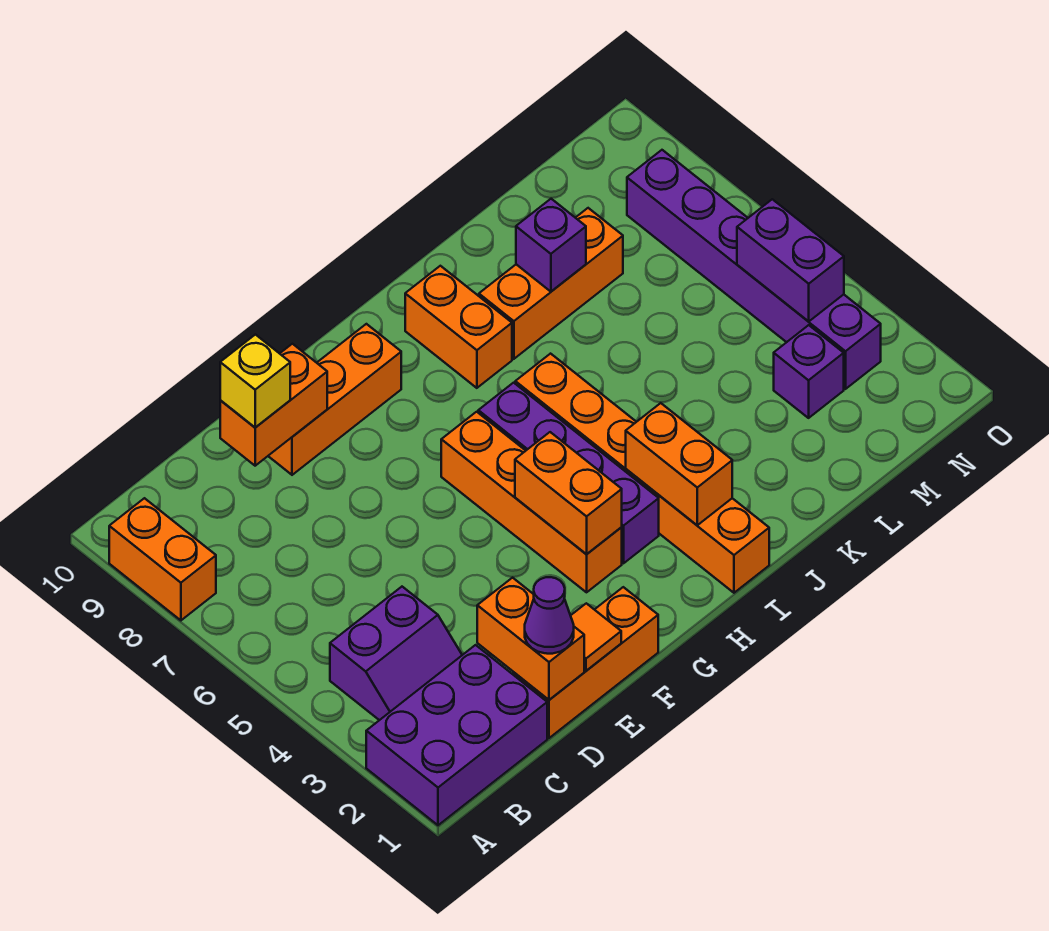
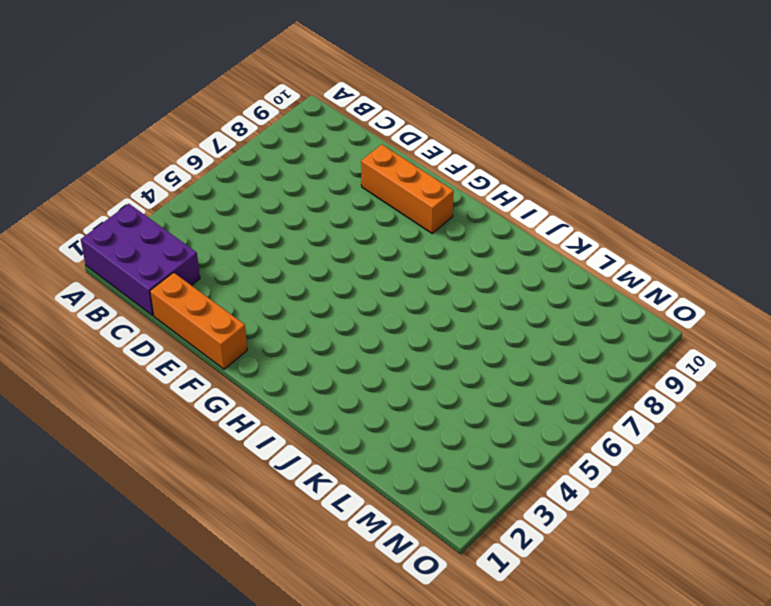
none -> orange 1x2 brick [109,498,216,620]
none -> purple 2x2 slope [330,587,462,720]
none -> orange 1x4 brick [441,412,622,592]

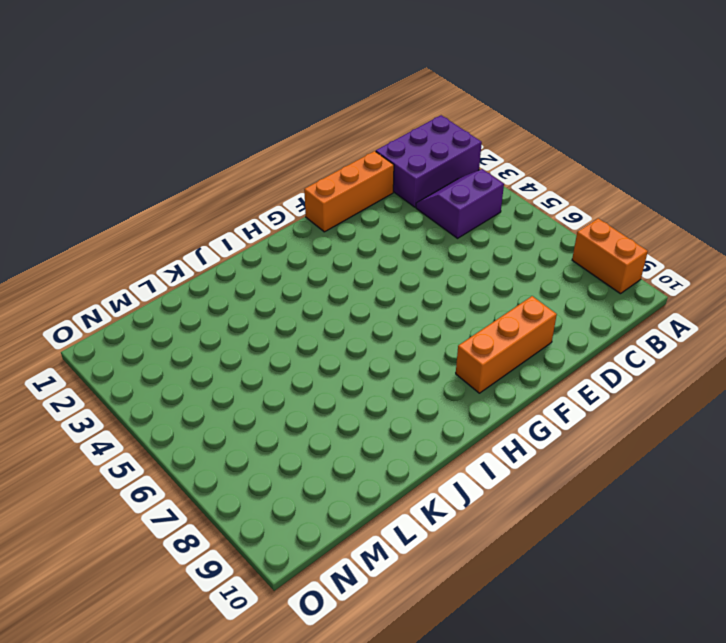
none -> orange 1x4 brick [441,412,622,592]
none -> purple 1x4 brick [478,383,659,563]
none -> orange 1x6 brick [515,354,769,593]

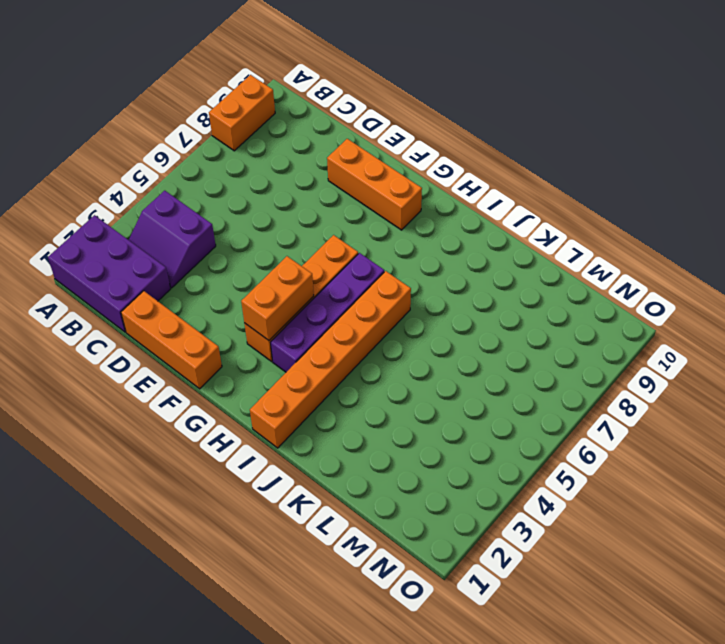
none -> orange 1x2 brick [405,266,512,388]
none -> orange 1x3 brick [479,208,623,359]
none -> purple 1x1 brick [774,325,844,418]

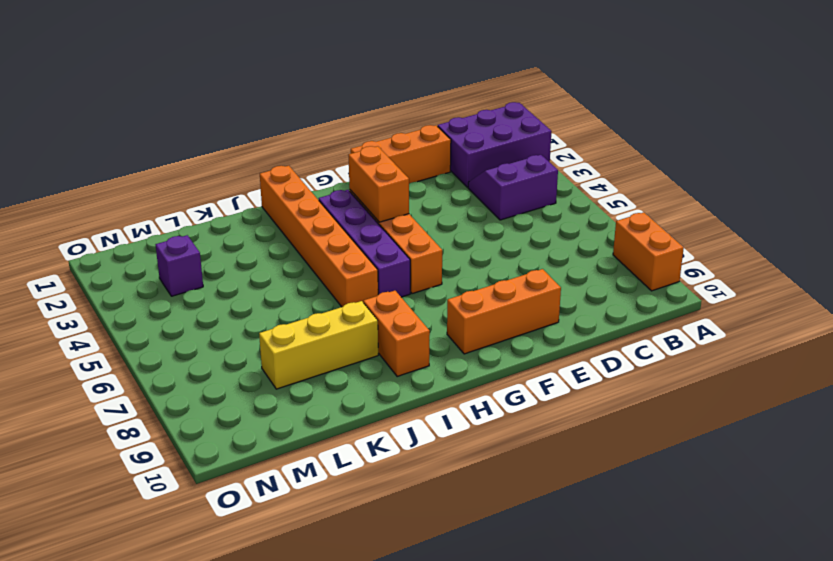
yellow 1x3 brick [259,301,378,389] -> orange 1x3 brick [479,208,623,359]
none -> purple 1x6 brick [627,150,881,389]
none -> orange 1x2 brick [477,578,584,700]
none -> orange 1x2 brick [220,344,327,466]

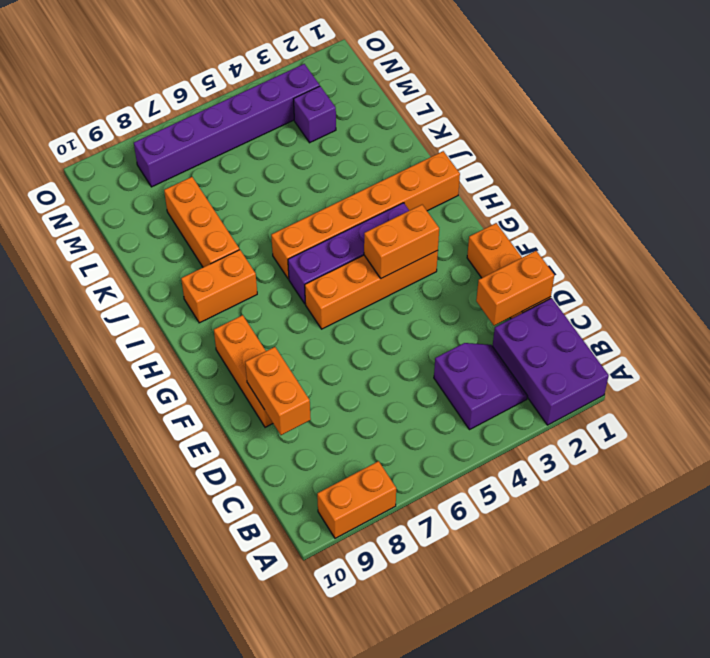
none -> orange 1x1 tile [571,603,621,671]
none -> orange 1x2 brick [626,403,732,525]
none -> purple 1x1 brick [516,199,586,292]

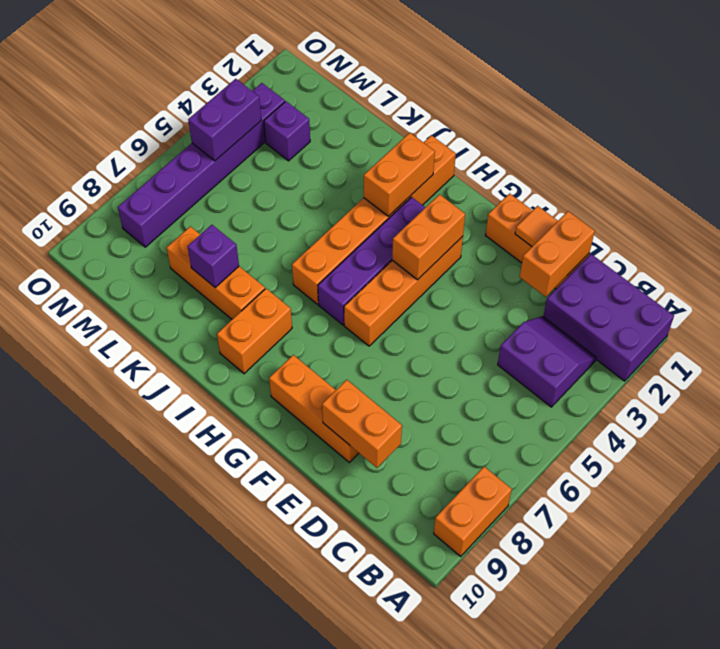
none -> purple 1x1 cone [525,577,574,654]
none -> yellow 1x1 brick [220,335,290,427]

